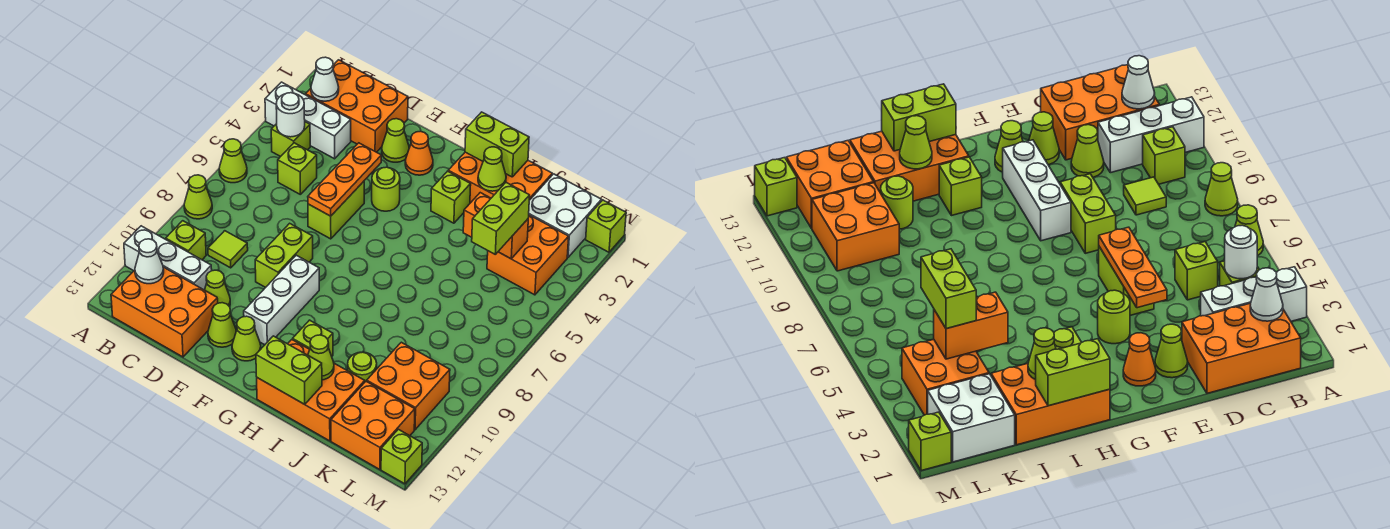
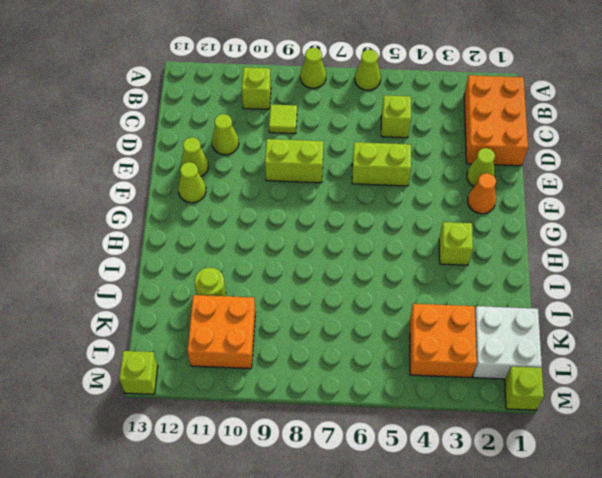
none -> white 1x3 brick [265,82,351,159]
none -> white 1x3 brick [124,226,212,290]
none -> lime 1x1 brick [271,122,310,157]
none -> orange 2x3 brick [111,267,218,357]

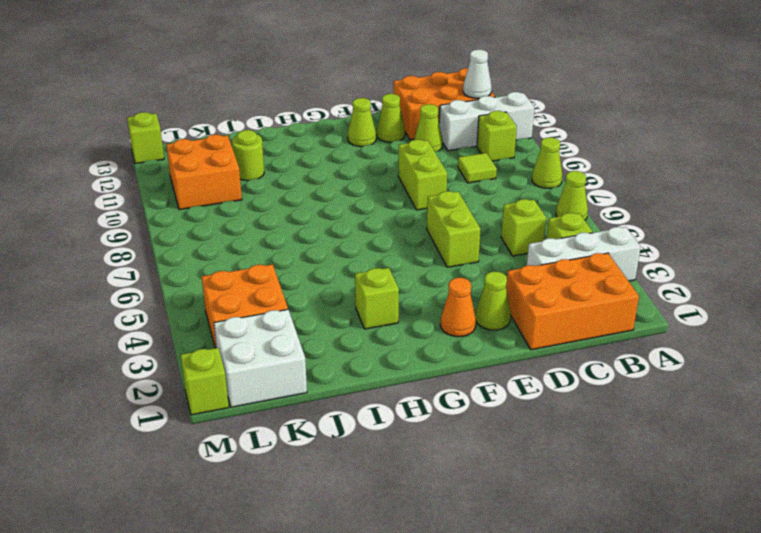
none -> lime 1x1 round brick [372,167,400,211]
none -> white 1x3 brick [244,255,319,345]
none -> orange 2x3 brick [448,152,552,203]
none -> lime 1x1 brick [293,320,333,356]

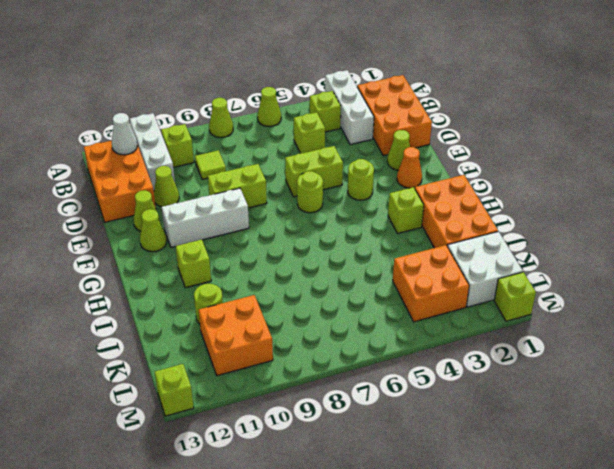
lime 1x1 round brick [297,171,323,213] -> none
none -> orange 2x3 brick [257,340,365,441]
none -> orange 2x2 brick [331,381,415,470]
none -> white 1x1 cone [311,57,339,101]
none -> white 1x1 round brick [276,93,305,137]

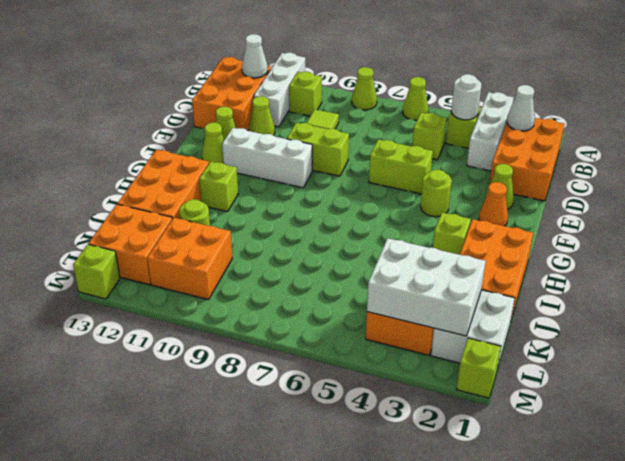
white 2x3 brick [367,238,486,336] -> orange 1x2 brick [463,193,528,259]
none -> orange 1x3 plate [308,143,381,216]
none -> lime 1x2 brick [465,112,529,177]
none -> lime 1x2 brick [256,336,322,404]
none -> lime 1x1 cone [478,147,506,191]

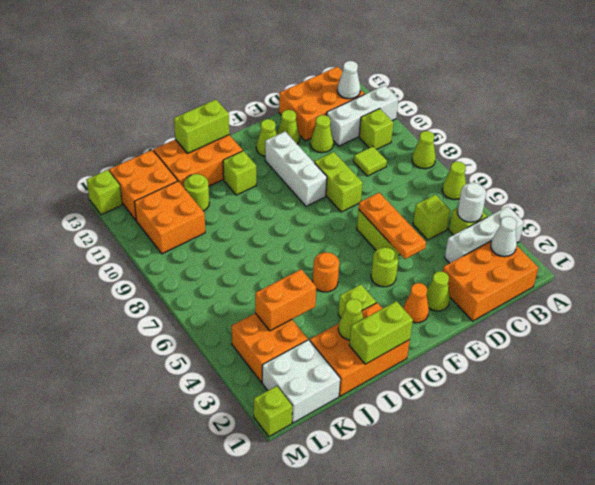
orange 1x1 round brick [313,253,339,292] -> none
none -> lime 1x1 cone [308,335,334,380]
none -> lime 1x2 brick [472,183,530,254]

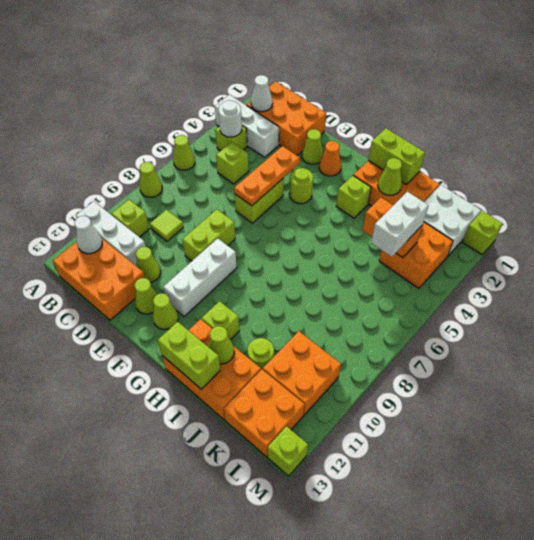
white 1x2 brick [371,192,429,257] -> lime 1x2 brick [472,183,530,254]

